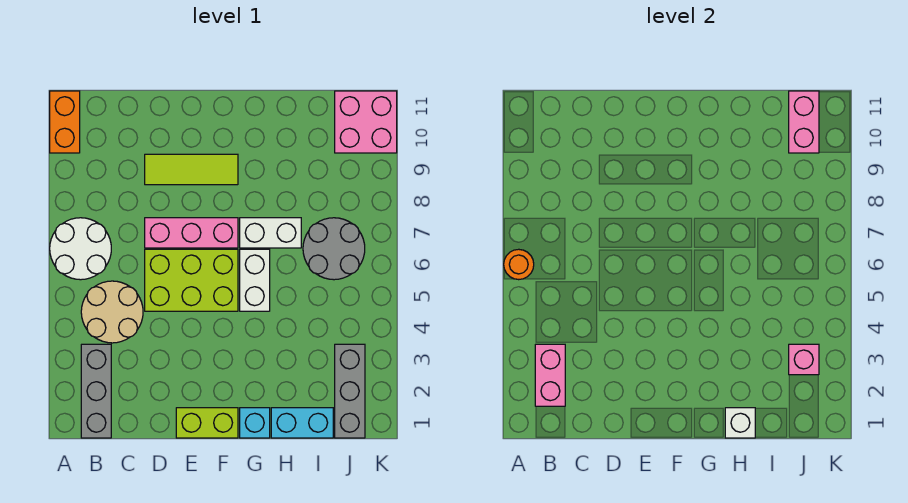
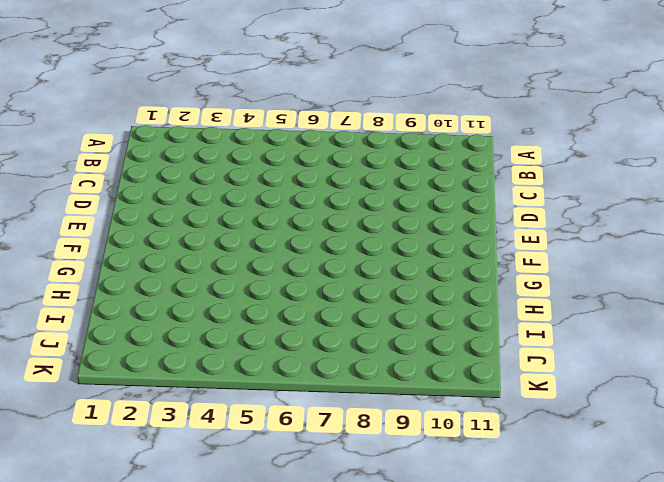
none -> white 2x2 round brick [50,218,111,280]
none -> orange 1x2 brick [50,91,80,153]
none -> grey 1x3 brick [81,344,111,438]

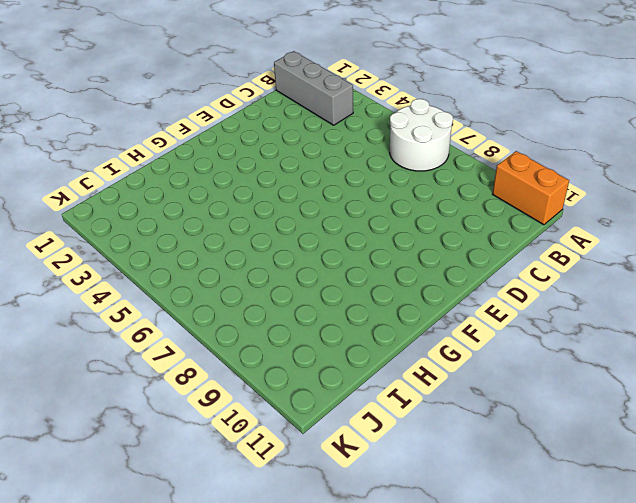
none -> tan 2x2 round brick [81,281,143,343]
none -> lime 2x3 brick [145,249,238,311]
none -> pink 1x3 brick [145,218,238,248]

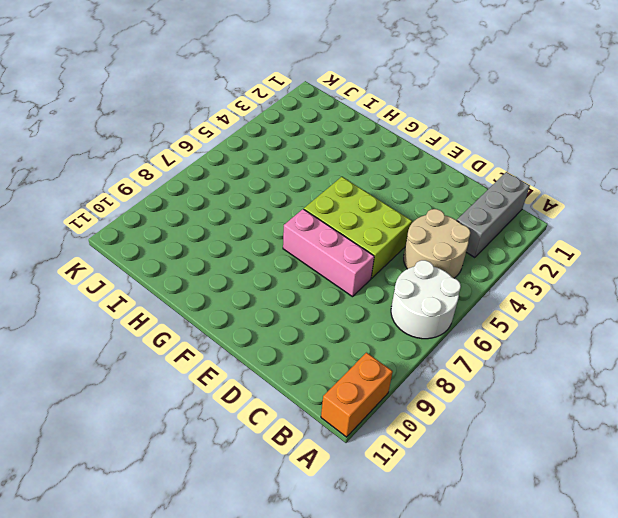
none -> lime 1x3 tile [145,154,238,185]
none -> lime 1x2 brick [176,408,238,438]
none -> cyan 1x1 brick [240,408,270,438]

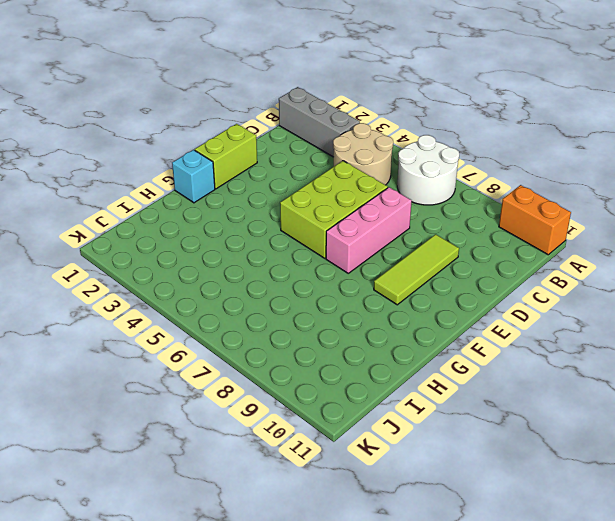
none -> white 1x2 brick [240,249,270,311]
none -> white 1x2 brick [240,218,301,248]
none -> cyan 1x2 brick [271,408,333,438]

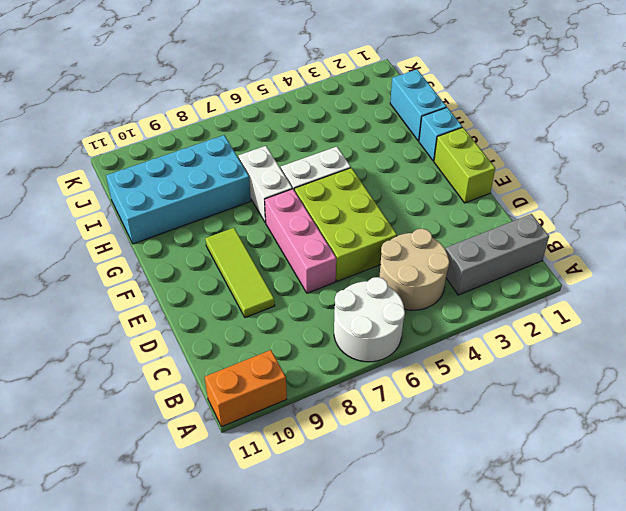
cyan 2x4 brick [106,135,251,244] -> none
none -> grey 2x2 round brick [303,218,365,280]
none -> grey 1x3 brick [335,344,365,438]
none -> pink 2x2 brick [335,91,397,153]

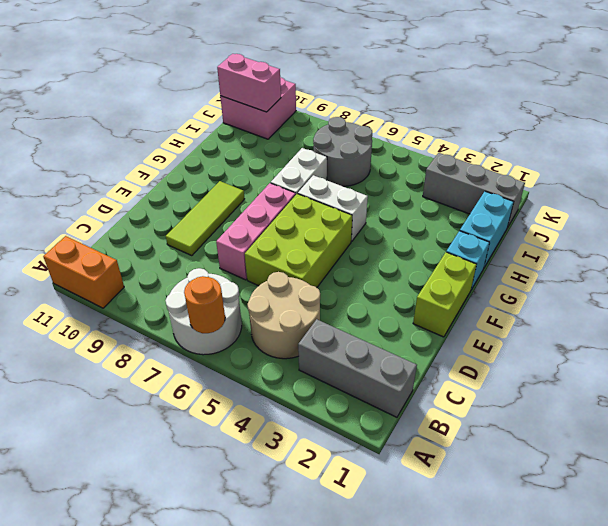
none -> pink 1x2 brick [535,344,565,406]
none -> white 1x1 brick [725,408,755,438]
none -> pink 1x1 brick [789,344,819,375]

